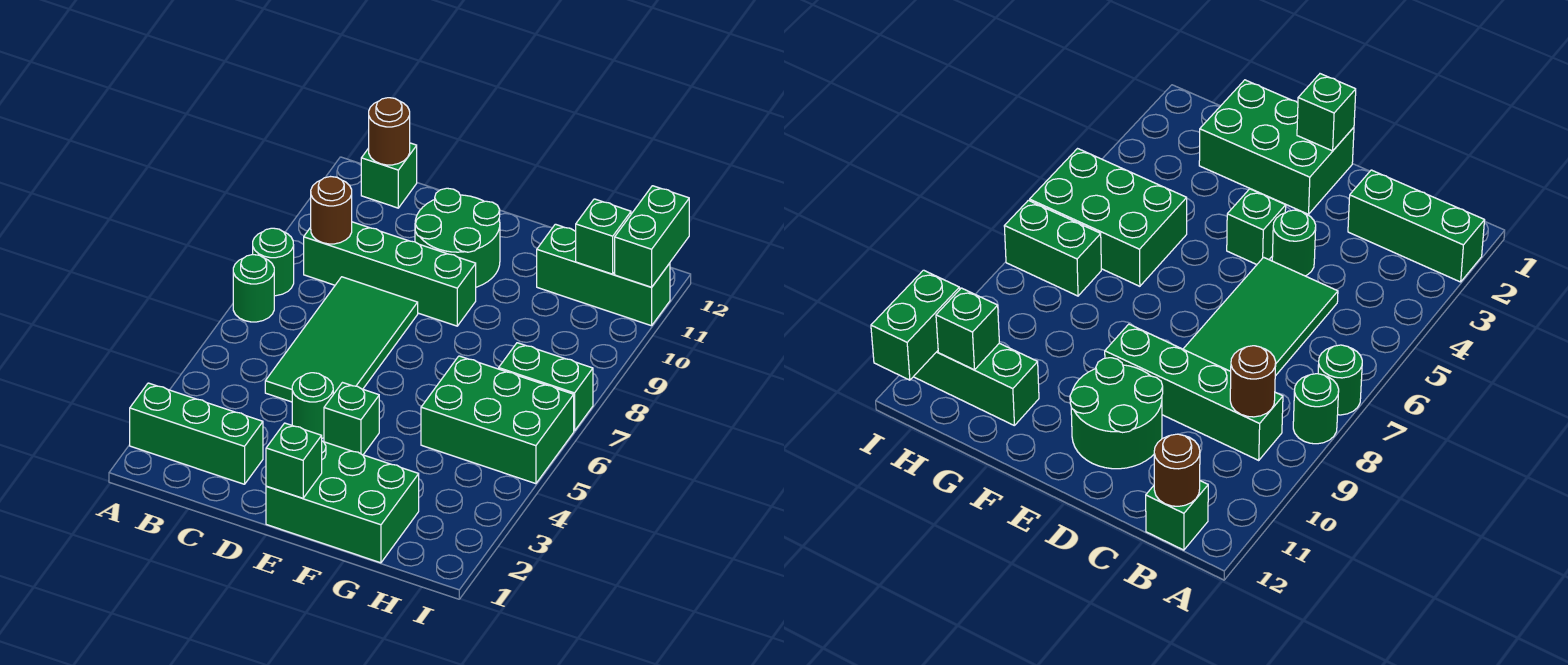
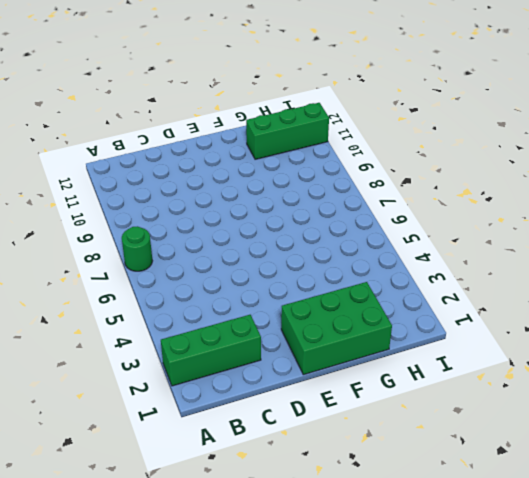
none -> green 1x1 round brick [253,228,294,296]
none -> green 1x4 brick [304,222,476,326]
none -> green 1x1 brick [361,143,417,208]

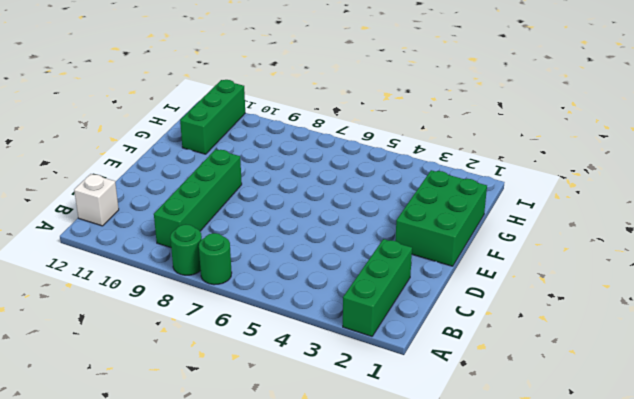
white 1x1 brick [74,174,119,226] -> green 1x1 brick [361,143,417,208]
none -> green 2x4 tile [265,277,418,402]
none -> green 1x1 round brick [292,373,333,438]
none -> green 2x2 round brick [415,188,500,287]

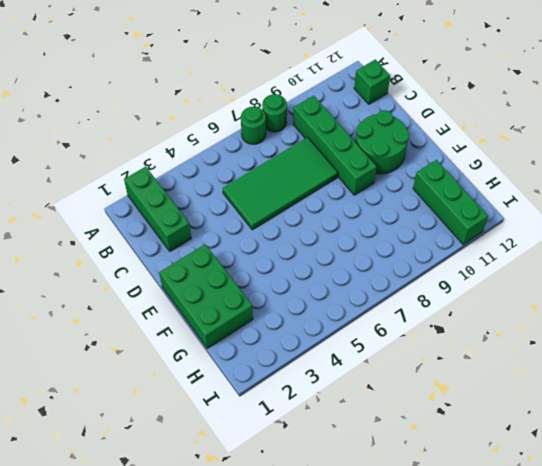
none -> green 1x1 round brick [292,373,333,438]
none -> green 1x1 brick [324,383,379,455]
none -> green 2x3 brick [421,356,574,484]

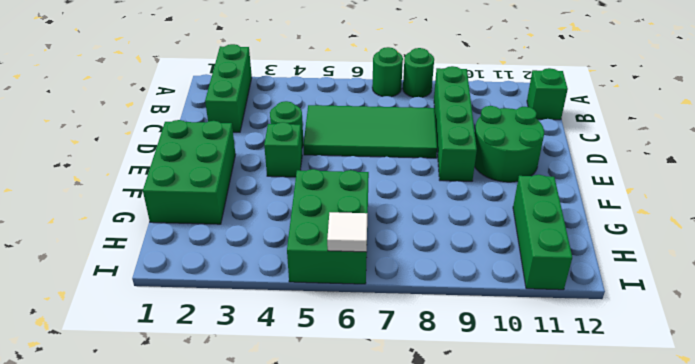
white 1x1 tile [327,212,367,252] -> none
none -> green 1x2 brick [499,343,593,431]
none -> brown 1x1 round brick [311,177,352,244]
none -> brown 1x1 round brick [369,98,410,165]

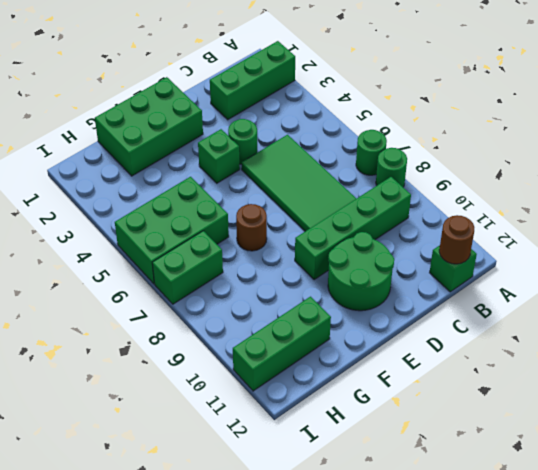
brown 1x1 round brick [236,204,267,251] -> brown 1x1 round brick moved to [311,177,352,244]
none -> green 1x1 brick [266,423,322,498]
none -> green 1x1 brick [576,199,631,274]
none -> green 1x2 brick [615,186,689,287]

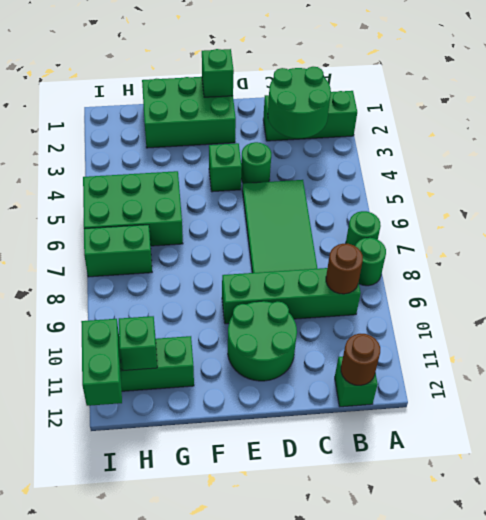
green 2x2 round brick [268,67,331,138] -> none

